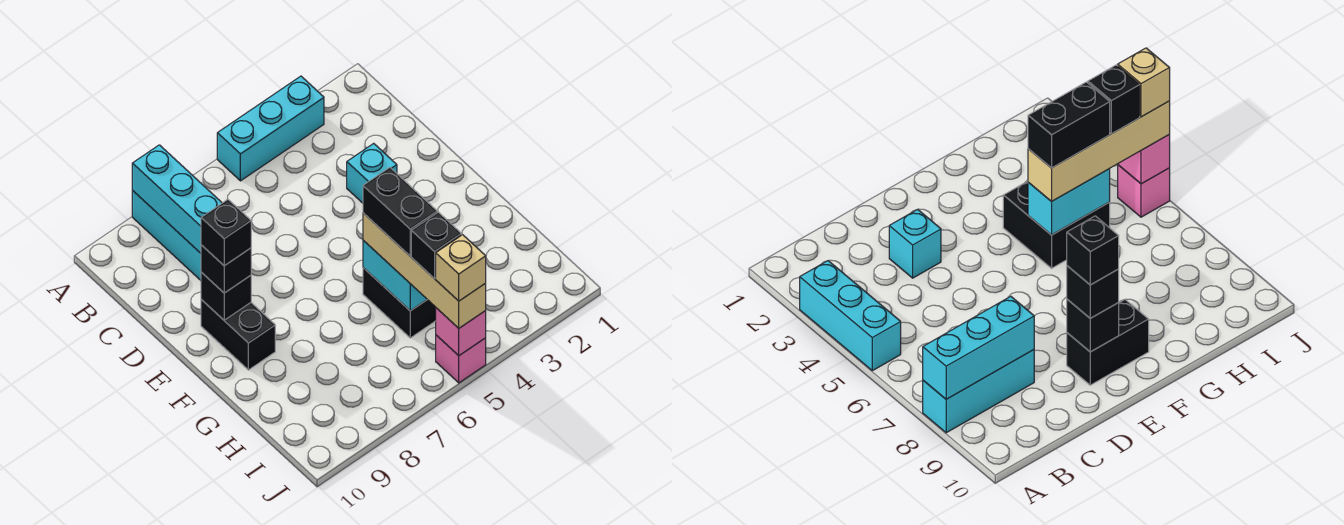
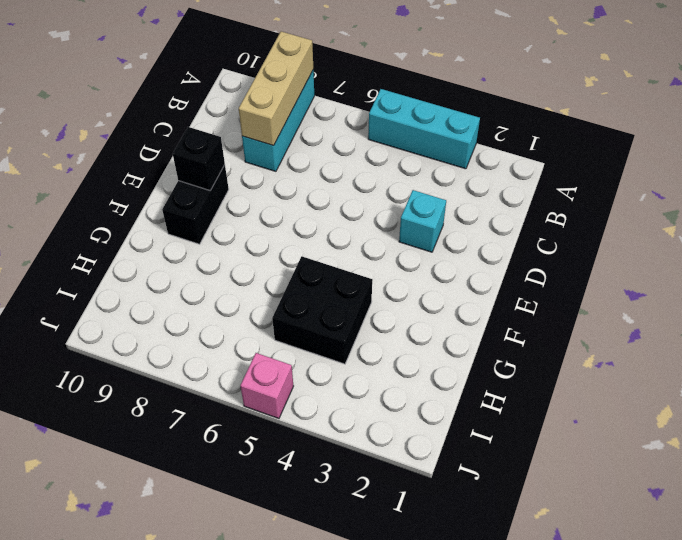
tan 1x3 brick [239,32,313,146] -> cyan 1x3 brick [132,145,222,253]
none -> cyan 1x2 brick [363,240,427,311]
none -> pink 1x1 brick [436,308,486,356]
none -> black 1x1 brick [201,245,251,293]

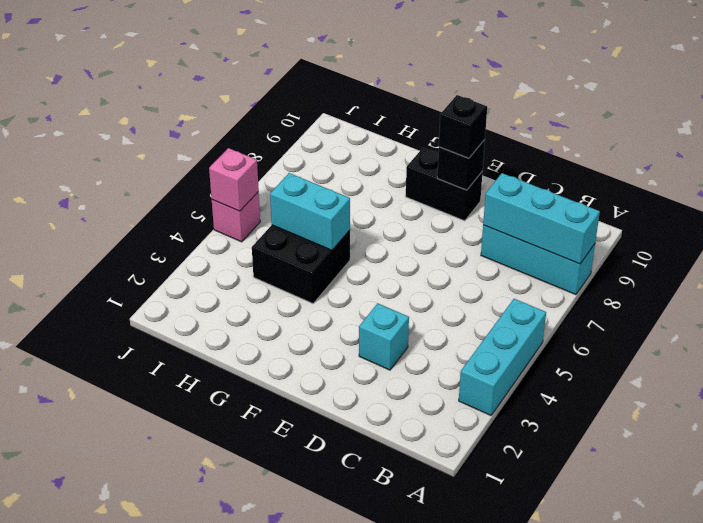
none -> tan 1x4 brick [363,213,486,328]
none -> black 1x1 brick [201,199,251,266]
none -> black 1x2 brick [363,167,437,256]

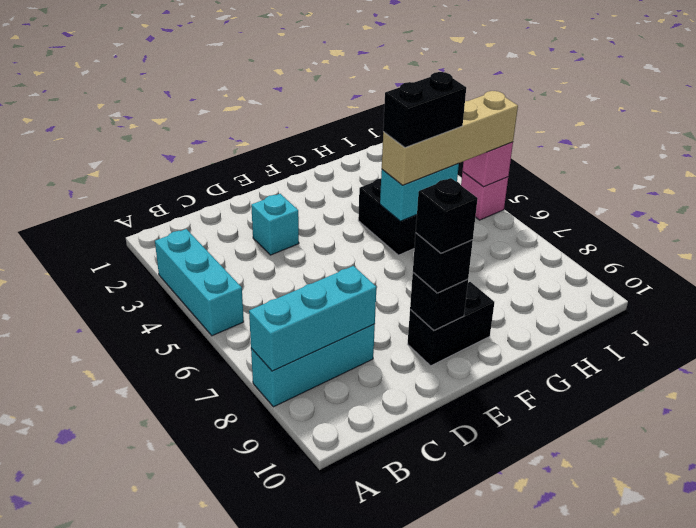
none -> black 1x1 brick [411,212,462,279]
none -> tan 1x1 brick [436,235,486,301]

